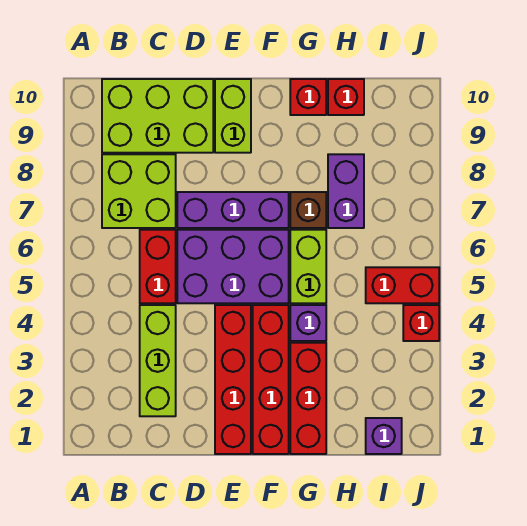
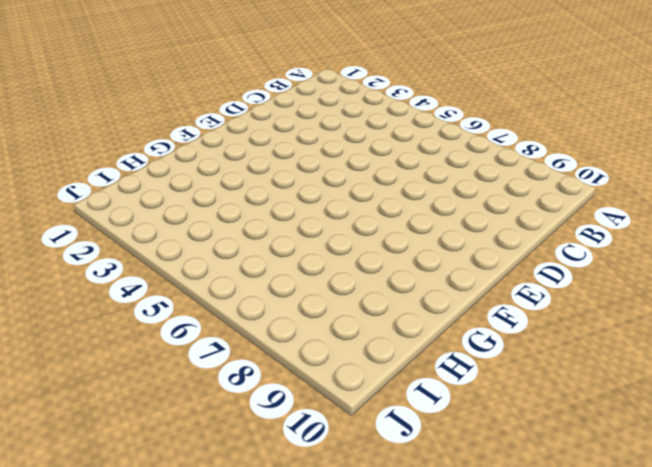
none -> lime 2x2 brick [102,154,176,228]
none -> lime 2x3 brick [102,79,213,153]
none -> lime 1x3 brick [140,305,176,416]

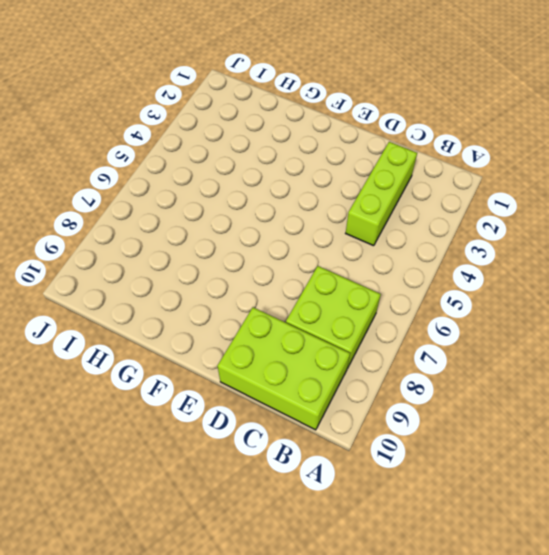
none -> red 1x2 brick [140,230,176,303]
none -> purple 2x3 brick [177,230,289,303]
none -> purple 1x3 brick [177,192,289,228]

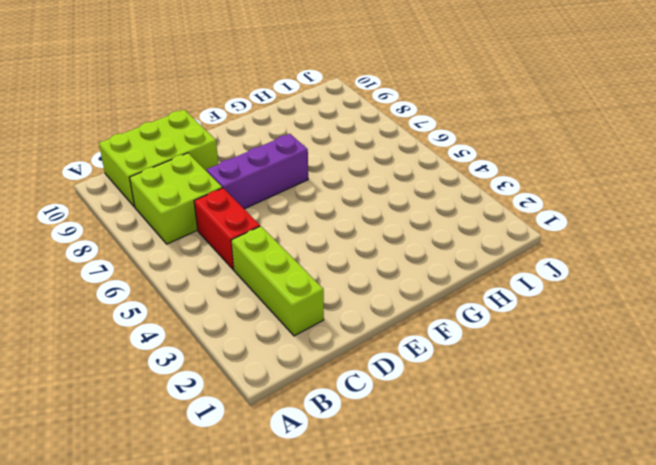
none -> purple 2x3 brick [177,230,289,303]
none -> red 1x4 brick [215,305,251,454]
none -> lime 1x2 brick [215,79,251,153]

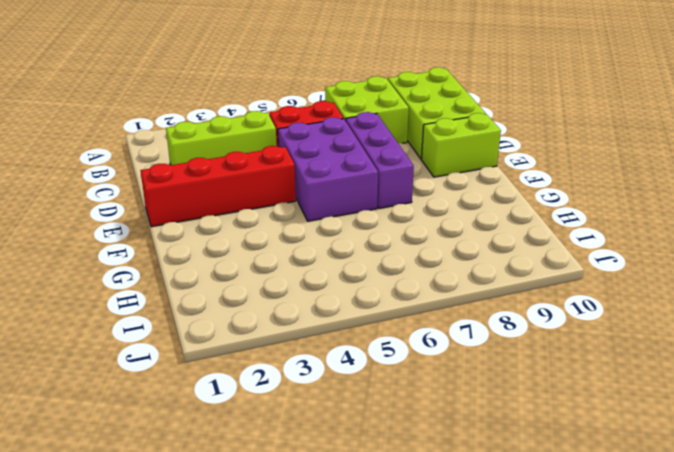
none -> red 1x4 brick [253,305,289,454]
none -> red 1x3 brick [290,343,326,454]
none -> purple 1x1 brick [290,305,326,341]

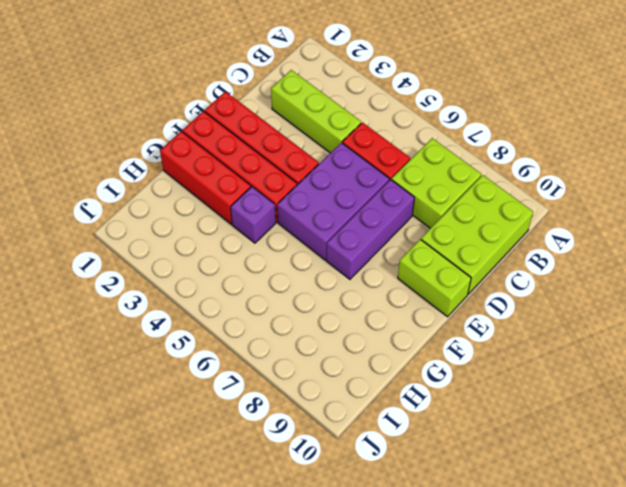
none -> lime 1x2 brick [290,230,326,303]
none -> brown 1x1 brick [290,192,326,228]
none -> red 1x1 brick [290,79,326,115]

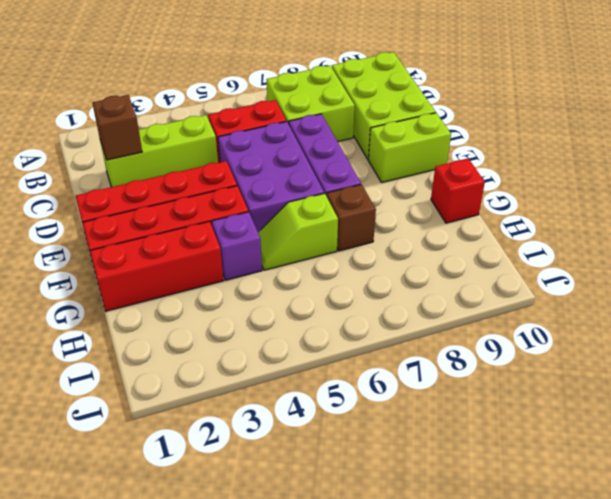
brown 1x1 brick [92,95,142,160] -> none
lime 1x2 slope [258,193,338,270] -> lime 1x2 brick [290,230,326,303]
none -> purple 1x2 brick [328,154,364,228]
none -> red 1x1 brick [328,79,364,115]
none -> purple 1x1 brick [366,418,402,454]

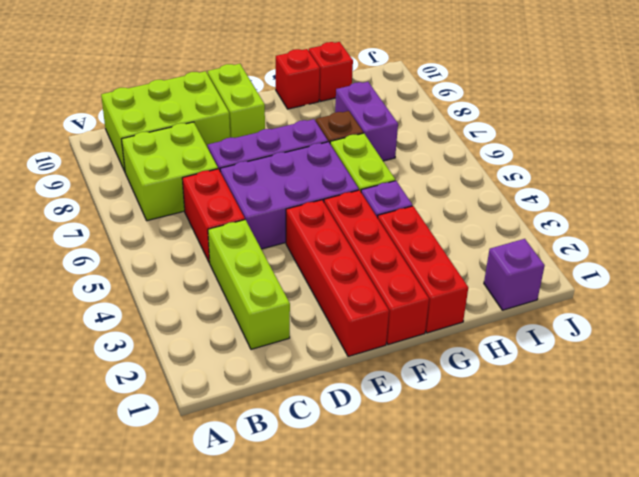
none -> red 1x2 brick [366,267,439,303]
none -> red 1x1 brick [403,305,439,341]

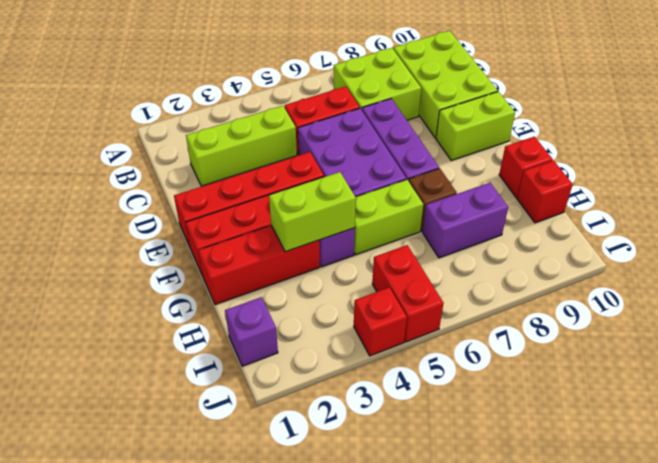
lime 1x2 brick [269,172,356,252] -> none

